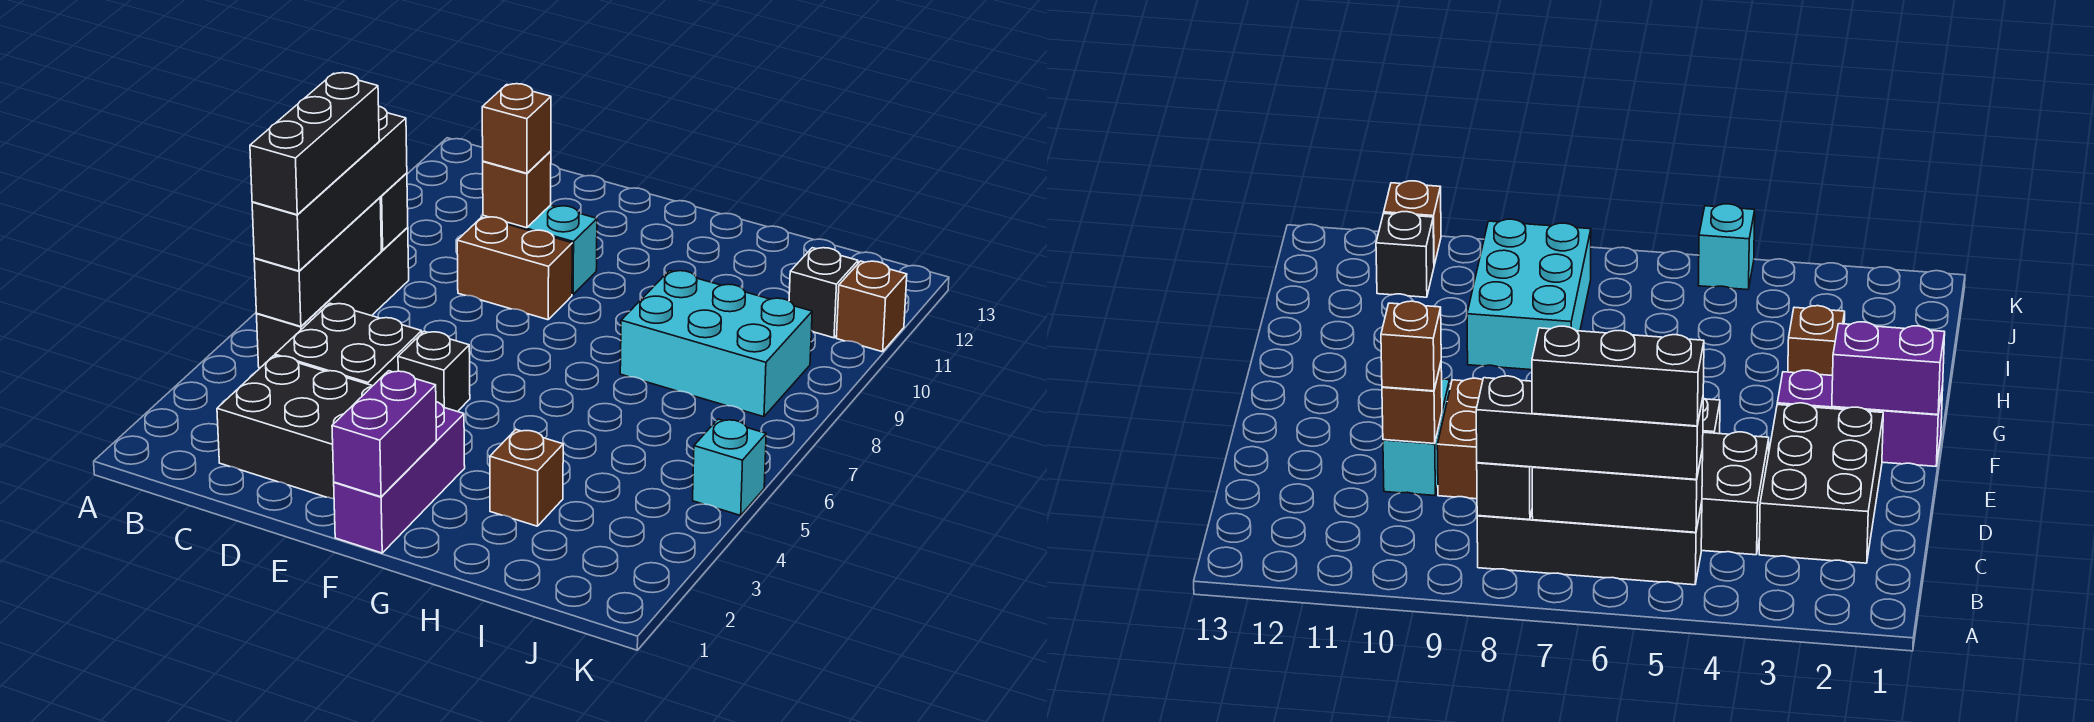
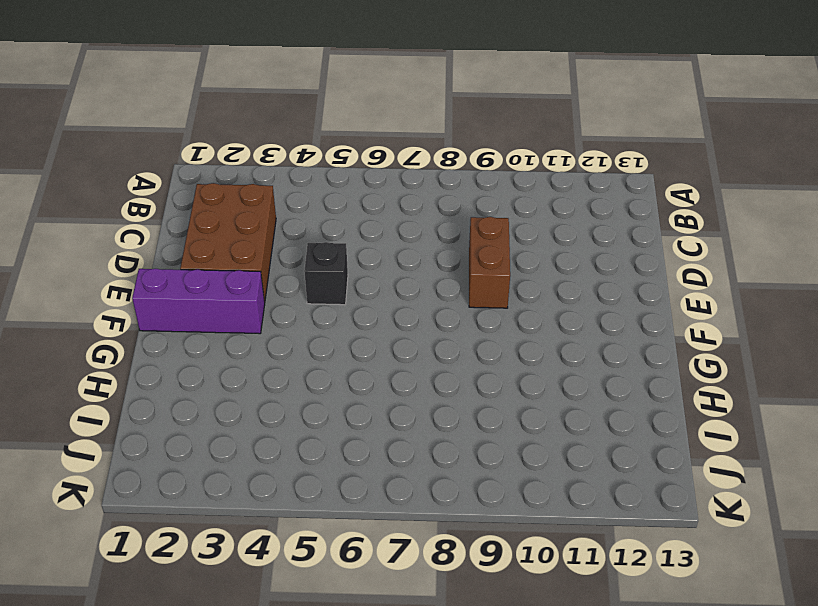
brown 2x3 brick [180,183,276,302] -> black 2x3 brick [217,356,372,499]
none -> black 1x4 brick [257,227,409,368]
none -> black 2x2 brick [275,303,422,386]
none -> cyan 1x2 brick [483,205,597,295]

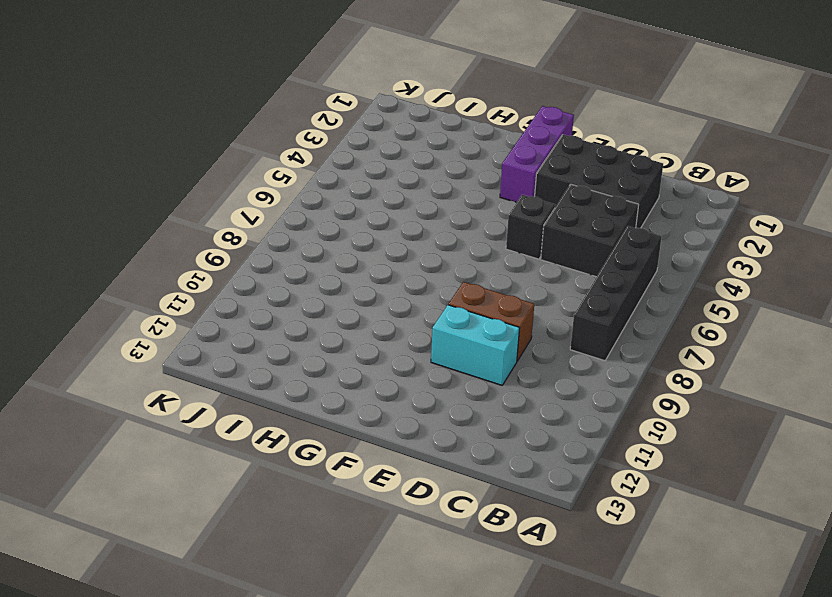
none -> brown 1x1 brick [490,430,563,526]
none -> cyan 2x3 brick [620,271,812,417]
none -> black 1x1 brick [789,248,858,338]

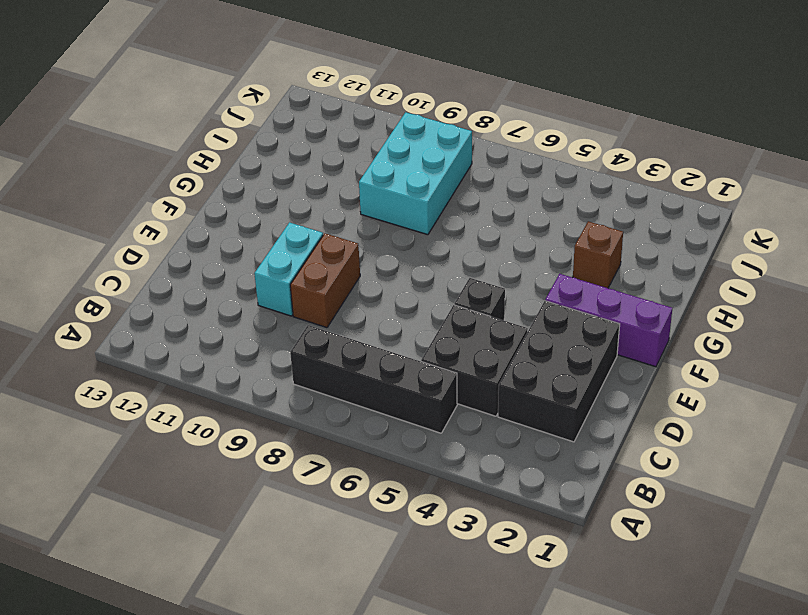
none -> black 1x1 brick [789,248,858,338]
none -> cyan 1x1 brick [693,419,766,515]
none -> brown 1x1 brick [836,261,907,352]

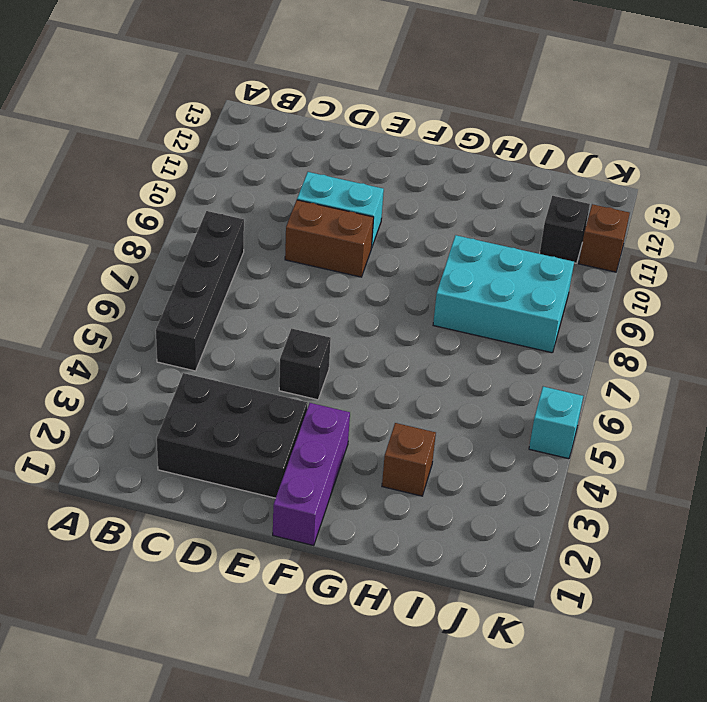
none -> black 2x2 brick [275,303,422,386]
none -> black 1x3 brick [254,198,381,326]
none -> black 1x1 brick [380,173,408,250]

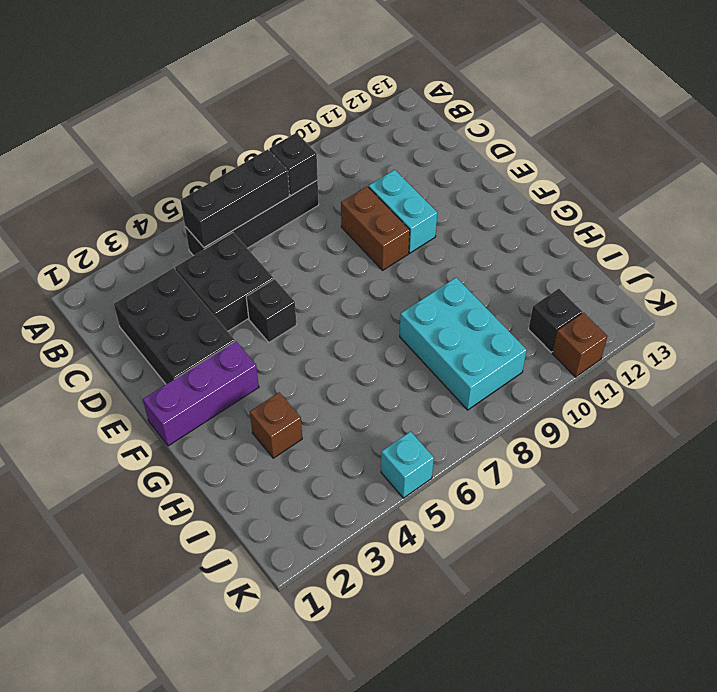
none -> brown 1x1 brick [483,151,551,228]
none -> purple 1x2 brick [332,371,436,497]
none -> black 1x4 brick [252,107,407,271]

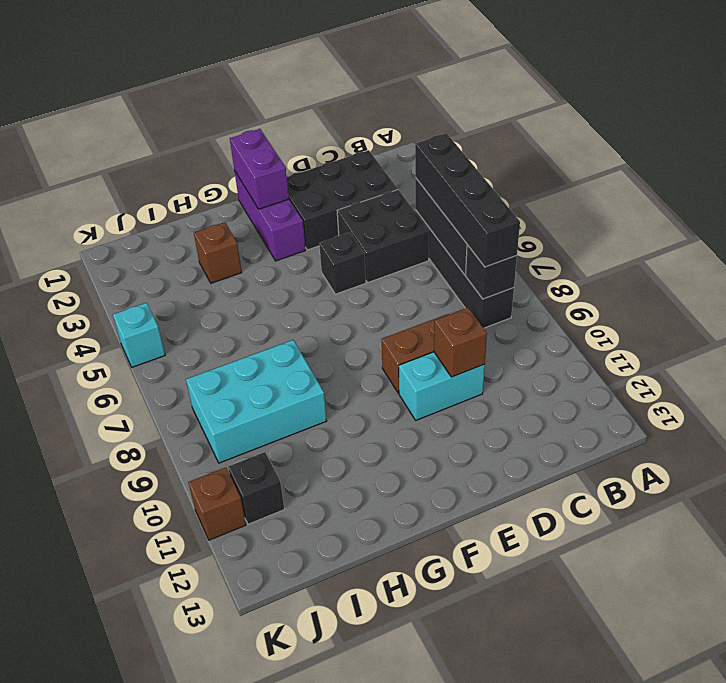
none -> brown 1x1 brick [482,84,551,173]
none -> black 1x3 brick [250,73,379,215]

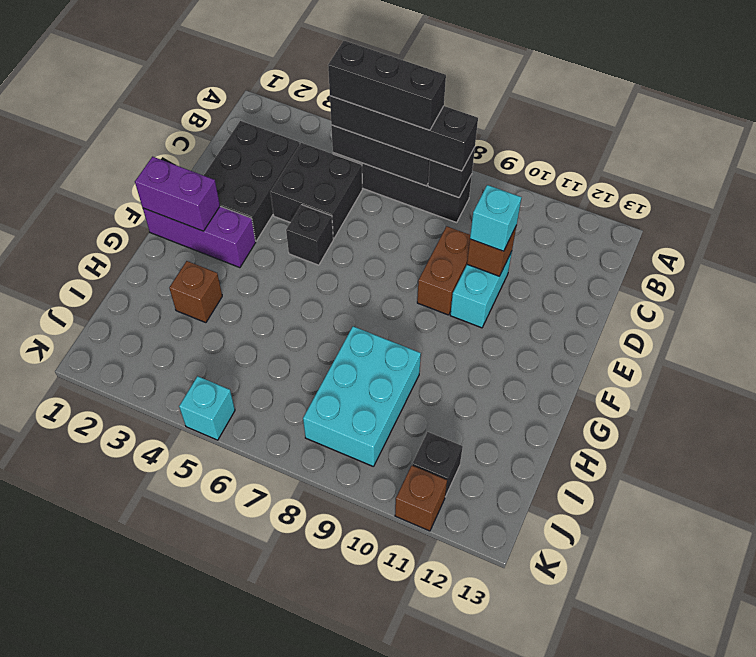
cyan 1x1 brick [470,185,521,251] -> brown 1x1 brick [482,84,551,173]

